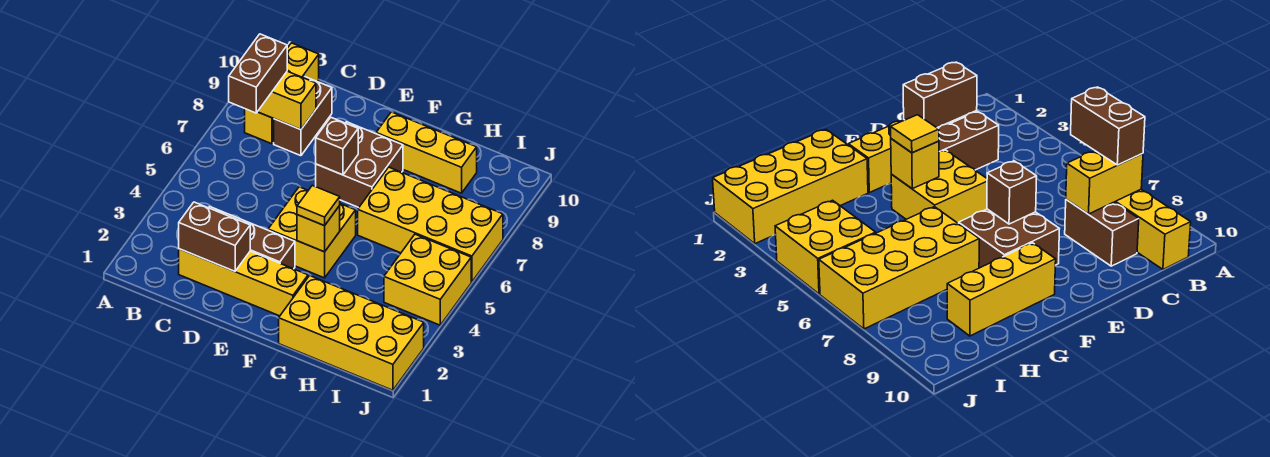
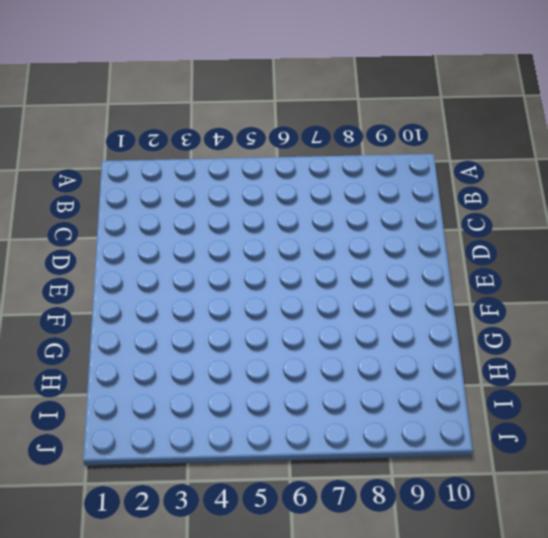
none -> yellow 1x3 brick [245,43,319,144]
none -> yellow 1x4 brick [179,249,308,316]
none -> brown 1x3 brick [209,207,295,269]

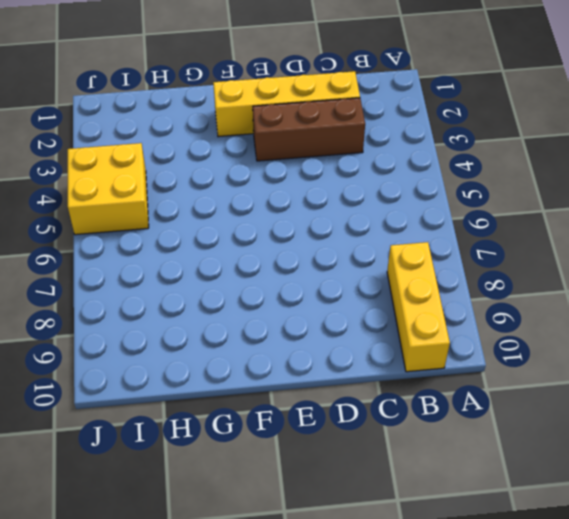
none -> brown 1x2 brick [274,77,332,156]
none -> yellow 2x2 brick [268,187,356,278]
none -> brown 2x2 brick [316,122,403,208]

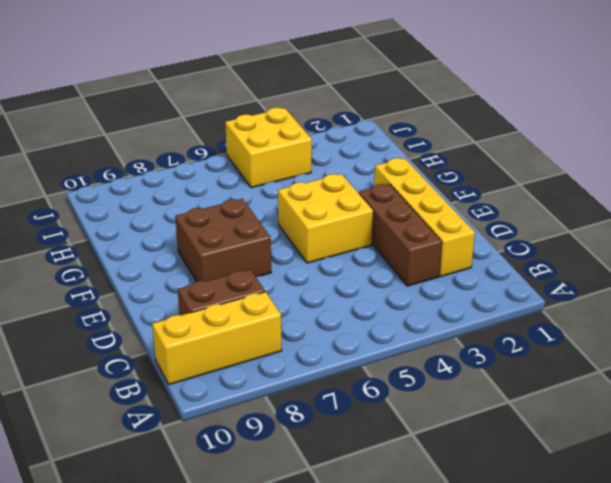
none -> yellow 1x3 brick [376,112,477,193]
none -> yellow 2x4 brick [279,276,424,390]
none -> yellow 2x4 brick [358,167,503,282]

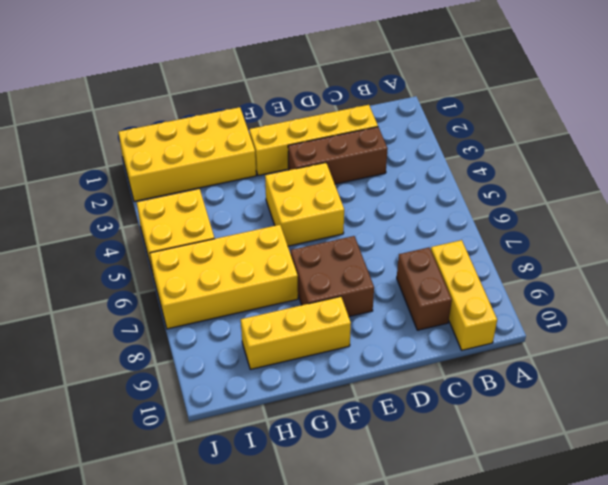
none -> yellow 1x2 brick [258,71,316,130]
none -> brown 1x2 brick [179,202,250,271]
none -> brown 1x1 brick [316,118,358,175]

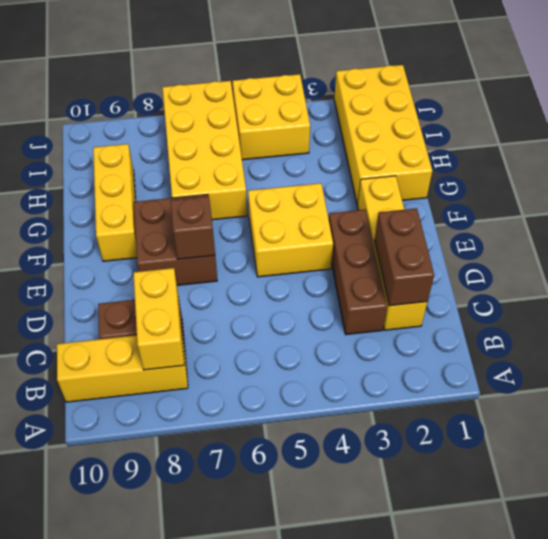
none -> yellow 1x1 brick [297,206,340,252]
none -> brown 1x2 brick [229,34,287,113]
none -> yellow 1x1 tile [297,185,340,226]

